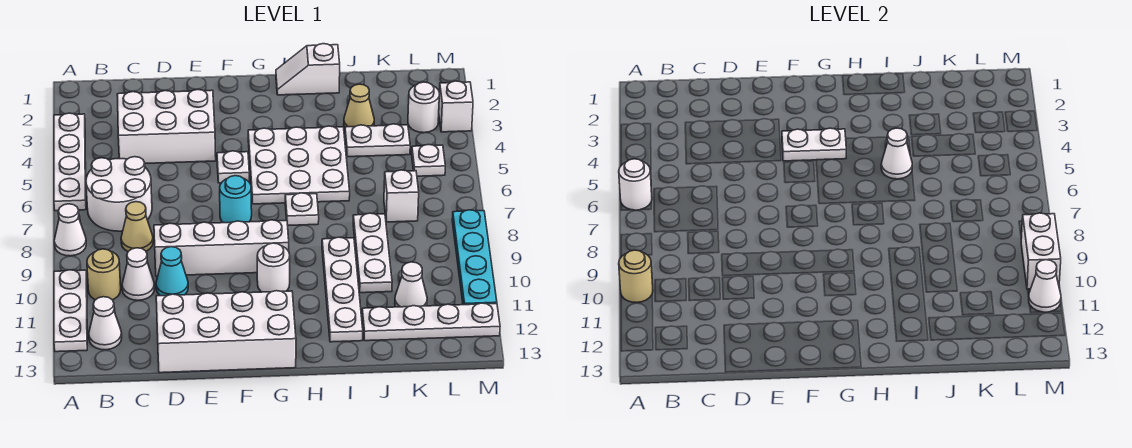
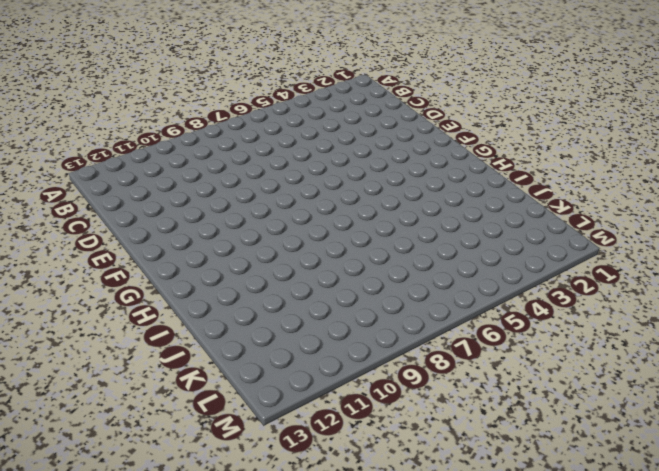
none -> white 1x4 plate [54,113,86,211]
none -> white 1x1 cone [54,204,86,256]
none -> white 1x3 plate [54,270,87,352]
none -> white 2x2 round brick [86,157,152,231]

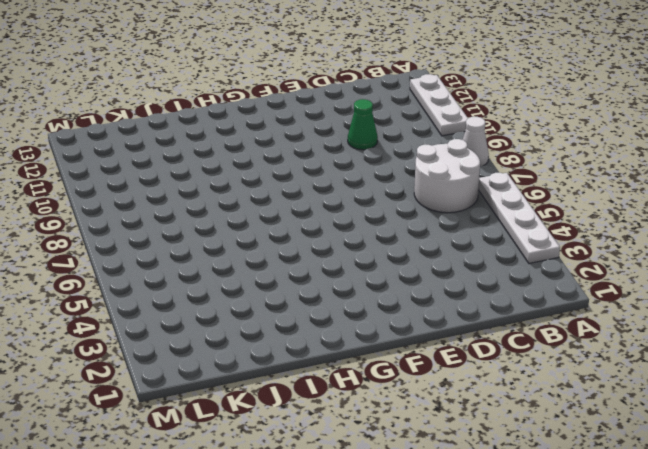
green 1x1 cone [348,99,378,150] -> cyan 1x1 cone [156,247,188,296]
none -> tan 1x1 round brick [87,249,121,300]
none -> white 1x1 cone [89,297,122,350]
none -> white 2x3 brick [117,90,216,163]
none -> tan 1x1 cone [121,202,153,251]

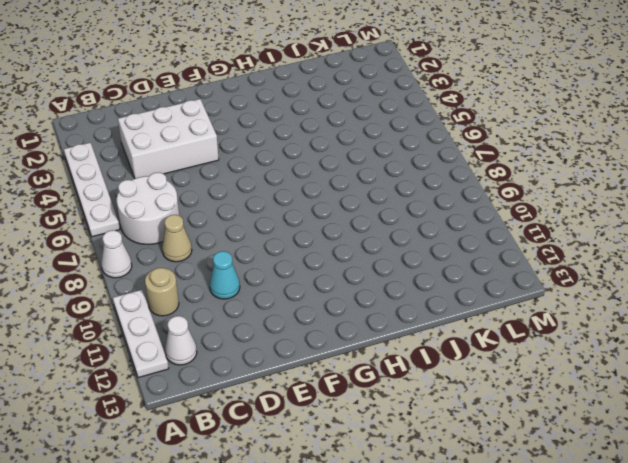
none -> white 1x1 cone [122,248,155,300]
none -> white 1x4 brick [154,220,289,276]
none -> white 2x4 brick [156,291,296,373]
none -> white 1x1 plate [217,151,249,183]

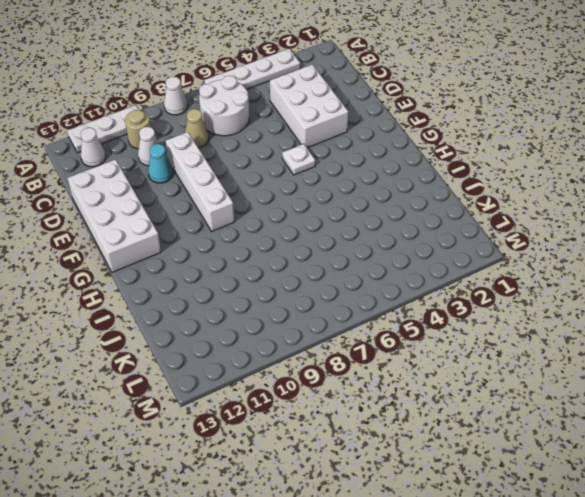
none -> cyan 1x1 round brick [220,176,252,223]
none -> white 3x3 plate [248,126,350,204]
none -> white 1x1 round brick [257,243,290,292]
none -> white 1x2 slope [276,44,340,95]

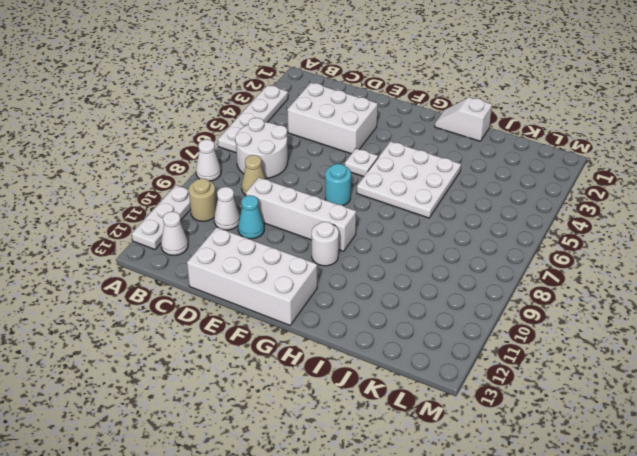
none -> white 1x1 plate [285,193,319,225]
none -> white 1x4 plate [322,237,363,342]
none -> tan 1x1 cone [344,84,374,127]
none -> white 1x2 plate [345,124,410,157]

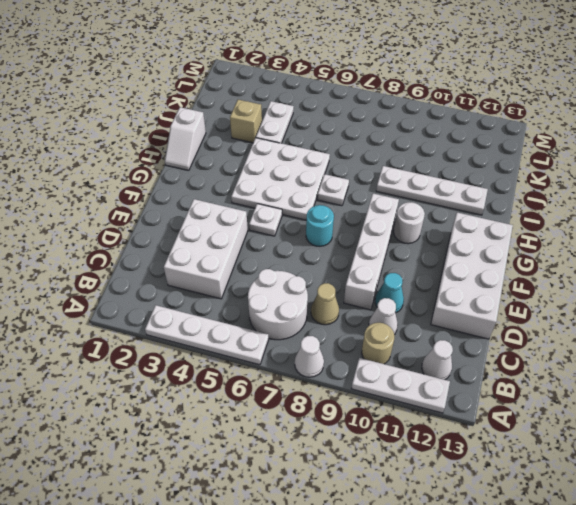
tan 1x1 brick [230,100,262,143] -> tan 1x1 cone [344,84,374,127]
none -> white 1x3 plate [353,213,392,293]
none -> white 1x4 plate [362,303,500,341]
none -> white 1x1 brick [384,170,419,222]
none -> white 1x1 cone [395,262,427,307]

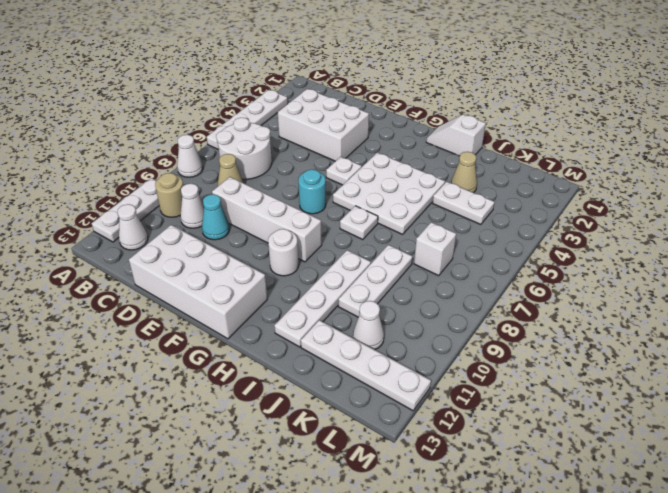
none -> white 1x1 round brick [408,82,440,133]
none -> white 1x1 plate [412,145,445,176]
none -> white 1x1 brick [439,81,473,132]
none -> cyan 1x4 plate [452,210,497,305]

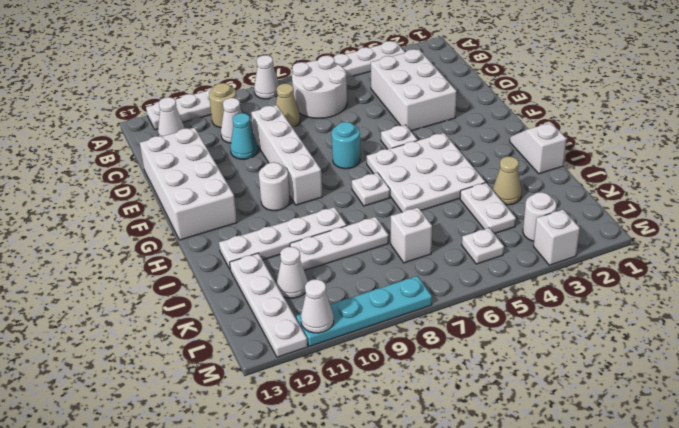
none -> white 1x1 round brick [619,159,652,210]
none -> tan 1x1 round brick [619,250,653,303]
none -> white 1x2 plate [782,128,846,161]
none -> white 1x1 cone [881,128,912,179]

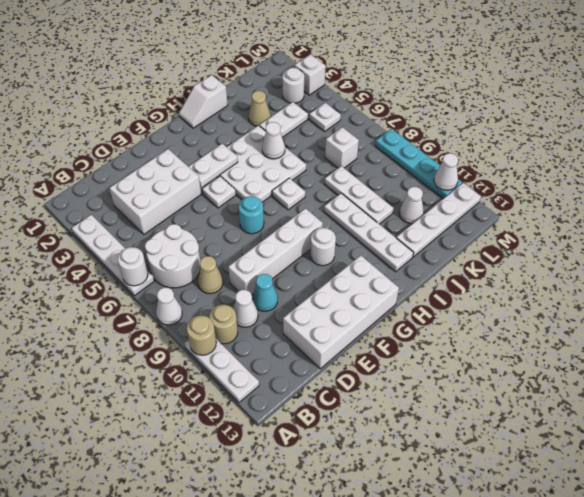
none -> white 1x1 cone [89,297,122,350]
none -> white 1x2 brick [1021,213,1061,289]

